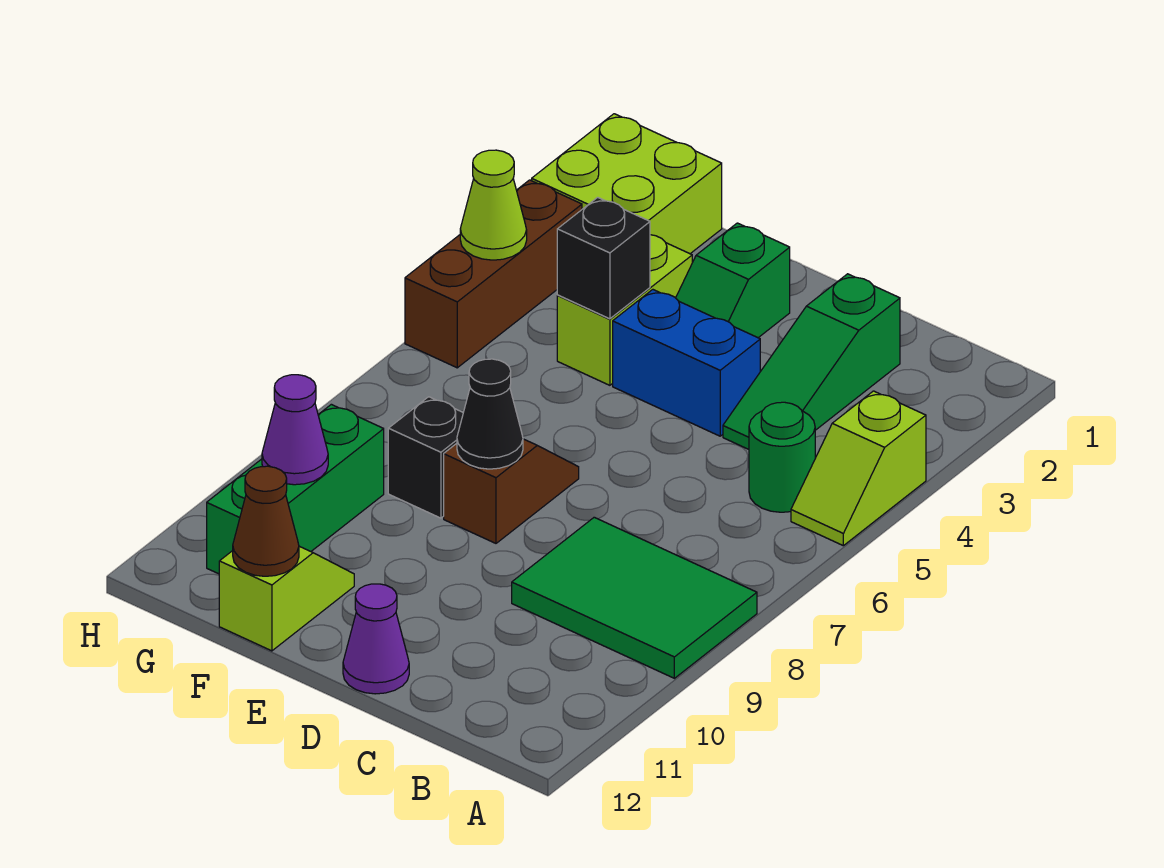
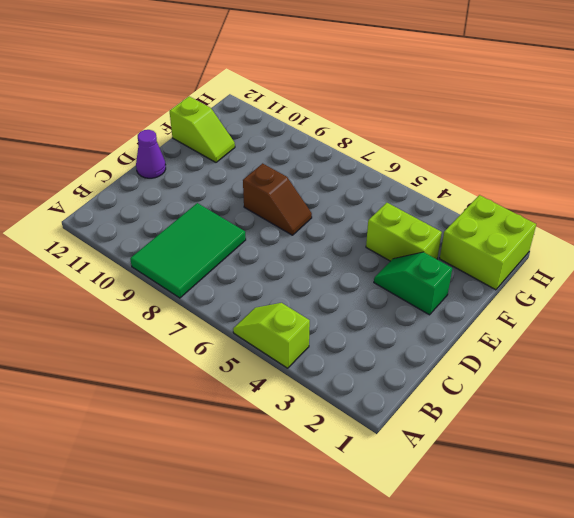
none -> green 1x1 round brick [749,402,815,512]
none -> green 1x3 slope [723,274,900,449]
none -> blue 1x2 brick [613,290,760,436]

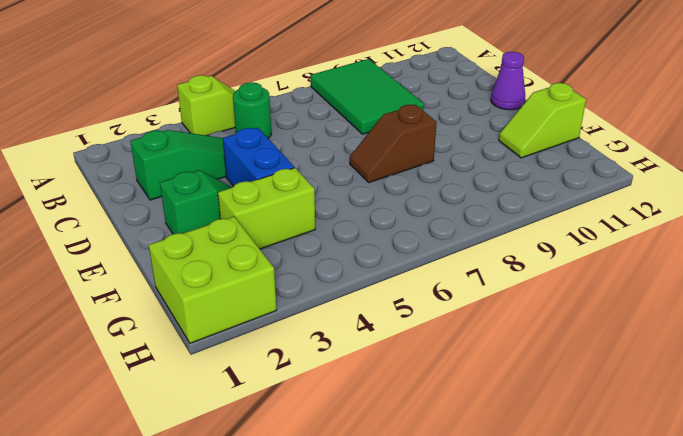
none -> black 1x1 brick [388,397,463,518]
none -> green 1x3 brick [207,404,384,574]
none -> brown 1x3 brick [405,180,582,368]

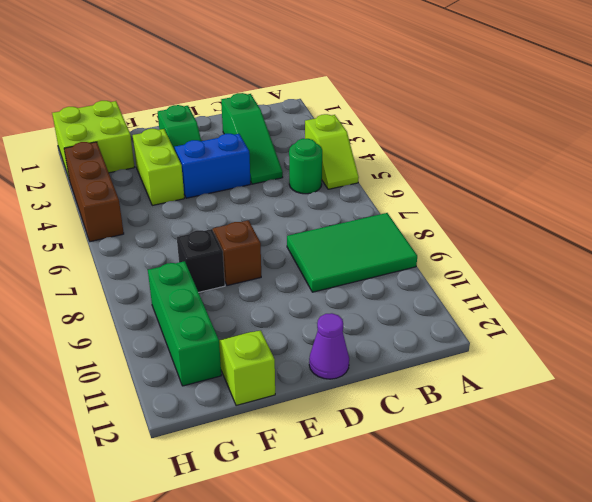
none -> black 1x1 cone [457,359,523,469]
none -> black 1x1 brick [557,197,650,319]
none -> brown 1x1 cone [233,466,299,576]

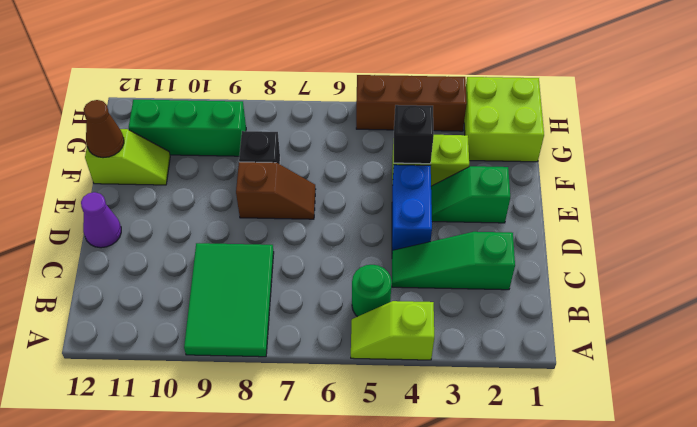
none -> black 1x1 cone [457,359,523,469]
none -> purple 1x1 cone [262,375,328,485]
none -> lime 1x1 cone [460,150,527,260]

